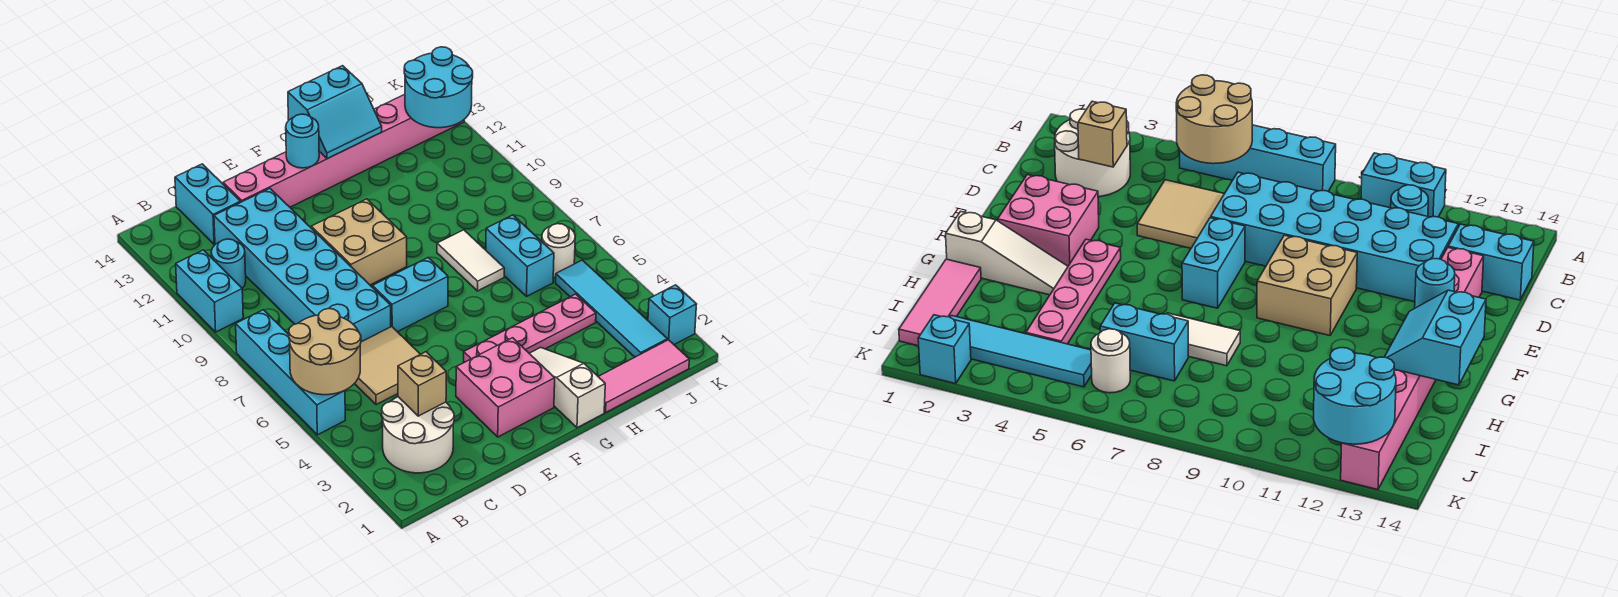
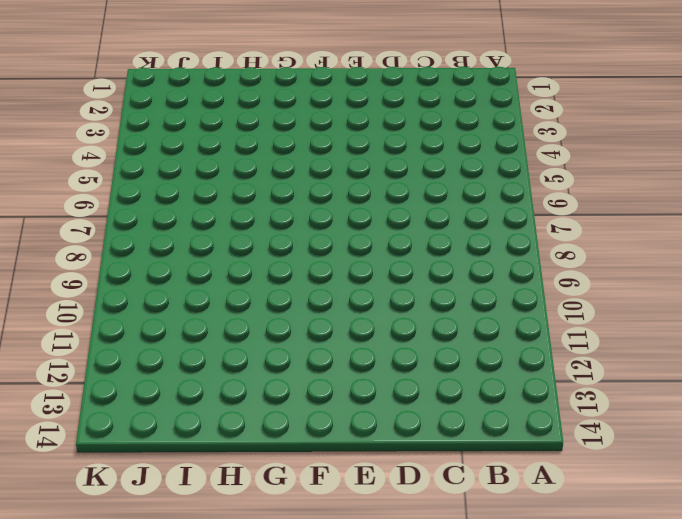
none -> cyan 1x4 brick [236,310,345,435]
none -> cyan 1x2 brick [176,250,243,332]
none -> white 2x2 round brick [382,397,454,473]

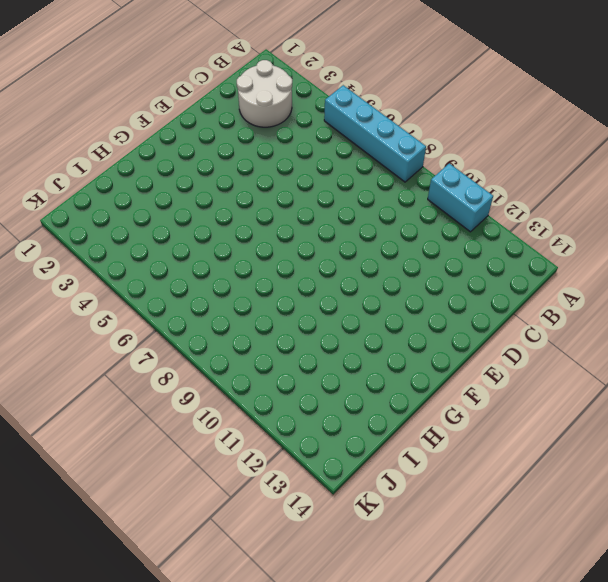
none -> cyan 1x1 round brick [211,239,246,288]
none -> tan 2x2 tile [354,327,420,405]
none -> cyan 2x6 brick [214,188,391,342]

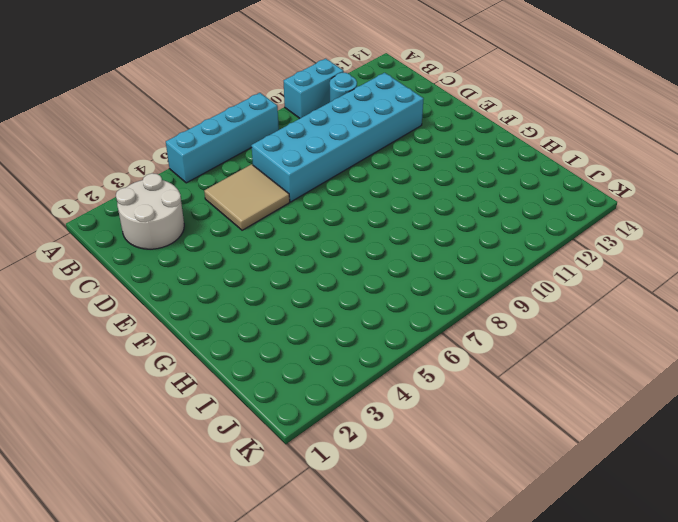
none -> cyan 1x2 brick [175,164,240,244]
none -> pink 1x8 brick [223,94,464,207]
none -> pink 2x2 brick [456,338,555,437]

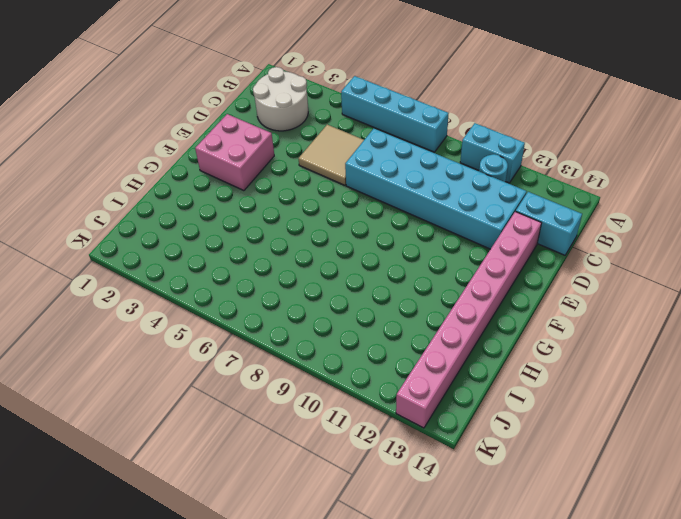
none -> cyan 1x2 brick [372,258,448,332]
none -> tan 2x2 brick [311,199,407,285]
none -> pink 1x4 plate [464,294,596,362]

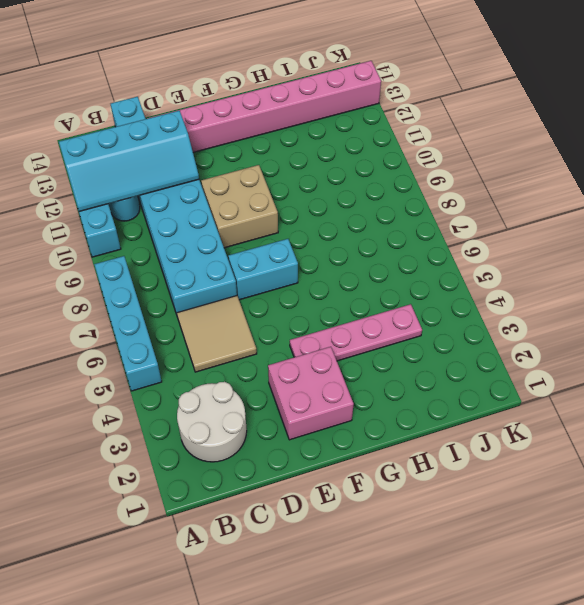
cyan 2x4 slope [59,111,199,211] -> none
none -> white 1x3 slope [529,348,605,428]
none -> pink 1x3 tile [598,340,689,412]
none -> white 1x2 tile [437,230,504,291]

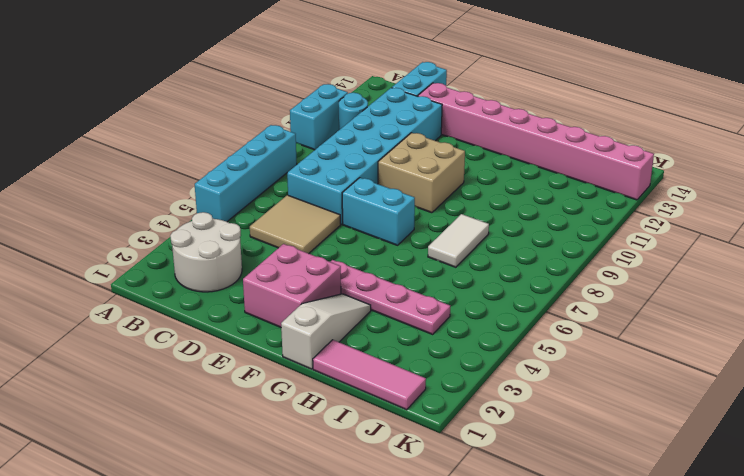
none -> cyan 1x2 brick [486,215,554,296]
none -> cyan 1x4 tile [556,260,667,357]
none -> white 1x1 round brick [542,224,575,277]

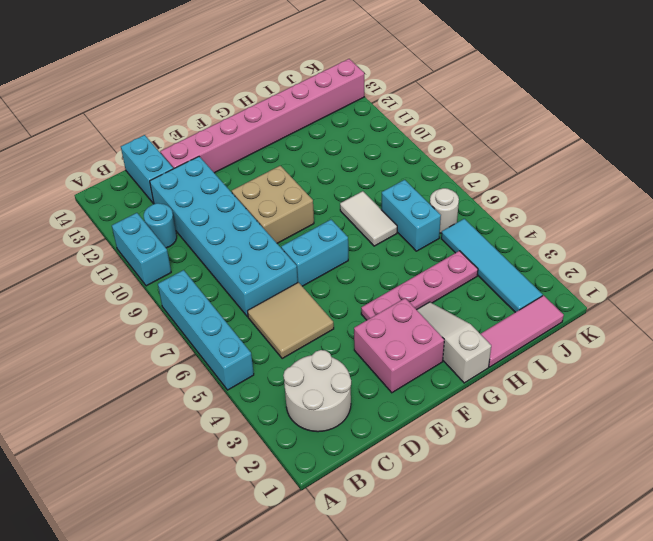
none -> cyan 1x1 brick [648,285,697,345]
none -> tan 2x2 round brick [289,309,361,395]
none -> tan 1x1 brick [398,352,446,416]

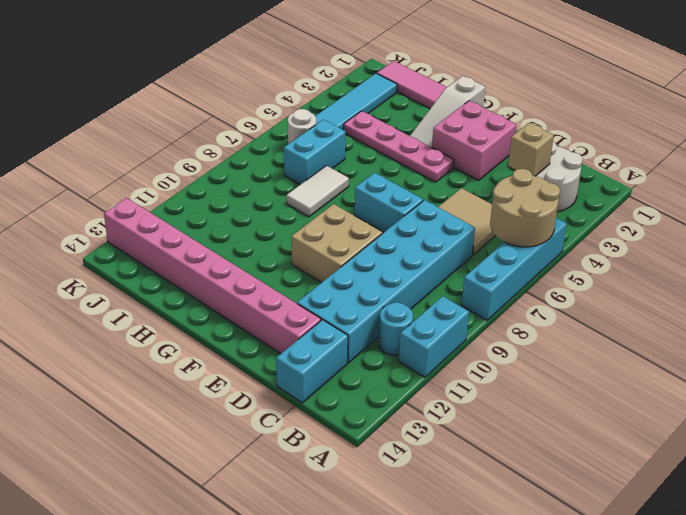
none -> cyan 1x1 brick [648,285,697,345]
none -> cyan 1x1 round brick [286,114,319,168]
none -> cyan 2x2 slope [288,66,382,159]

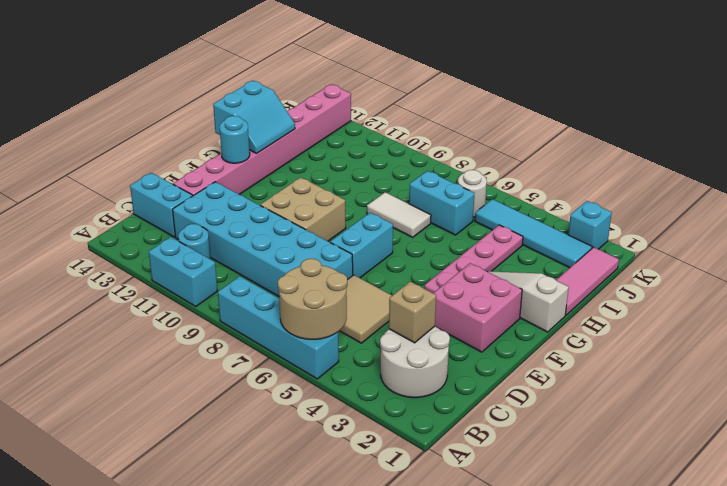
none -> cyan 2x2 round brick [404,47,473,128]

